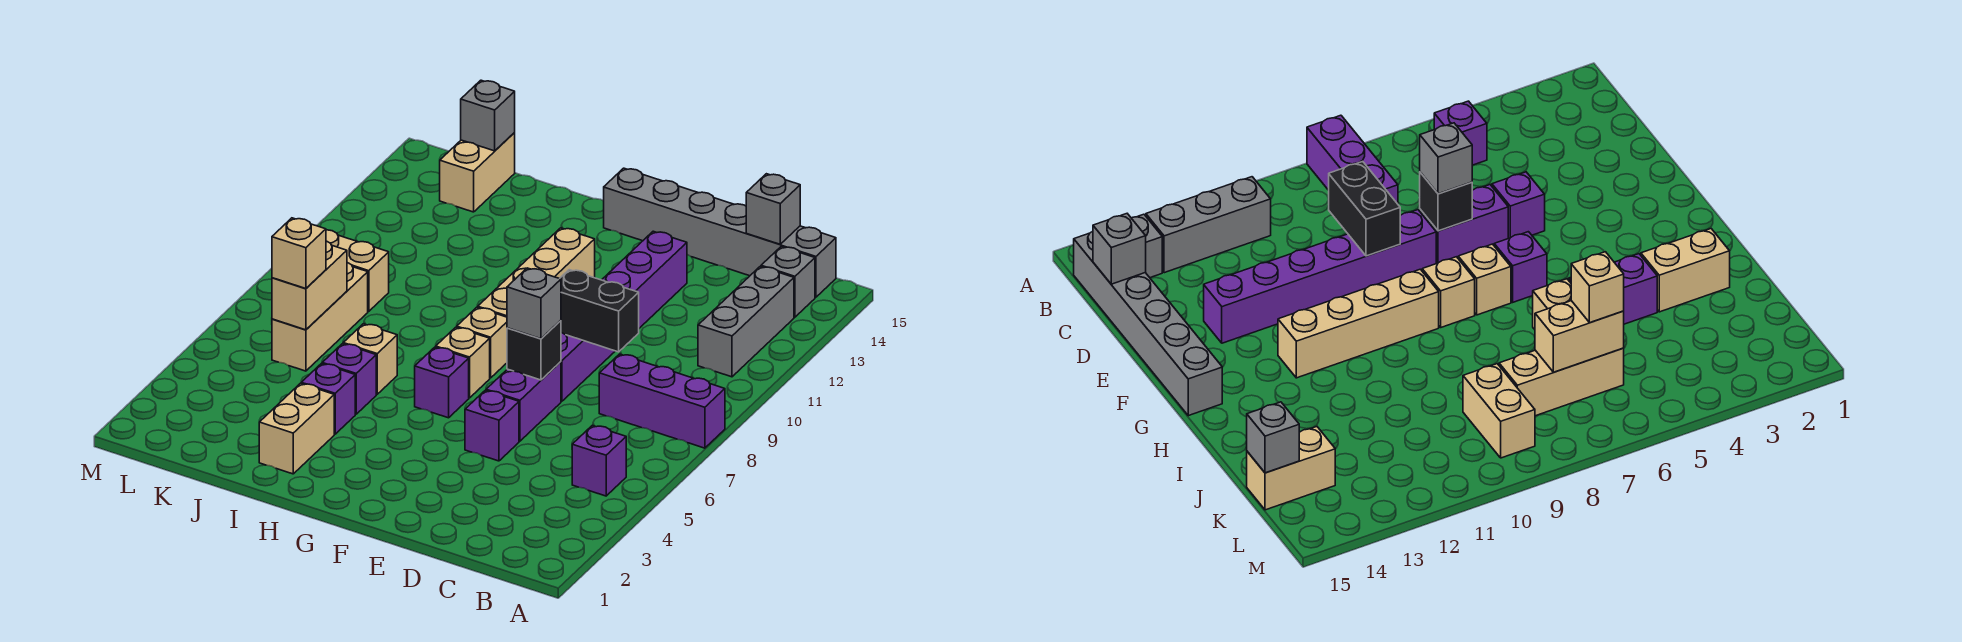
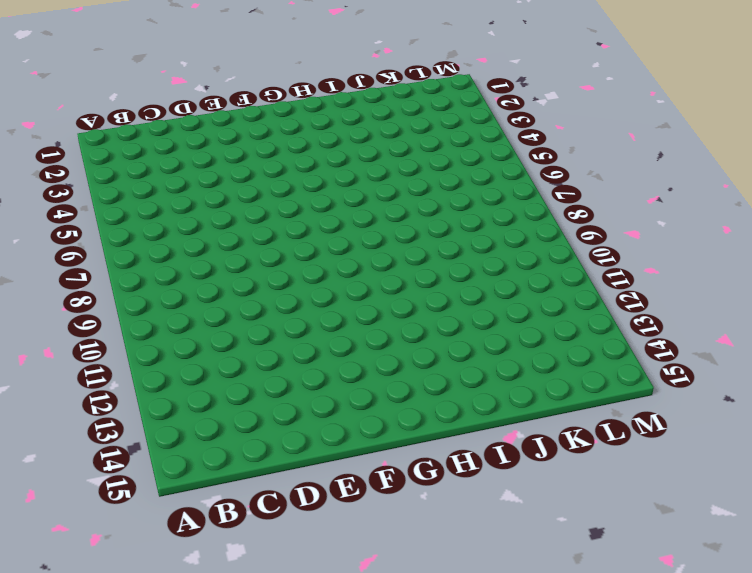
none -> purple 1x3 brick [599,354,725,448]
none -> purple 1x1 brick [572,425,626,496]
none -> grey 1x3 brick [698,266,794,377]

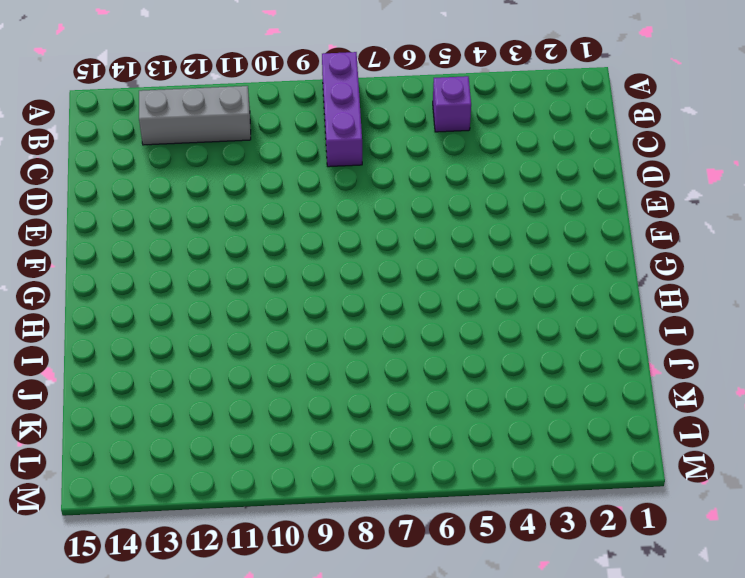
none -> grey 1x1 brick [761,247,815,317]
none -> grey 1x6 brick [604,168,836,297]
none -> purple 1x1 brick [465,390,519,461]

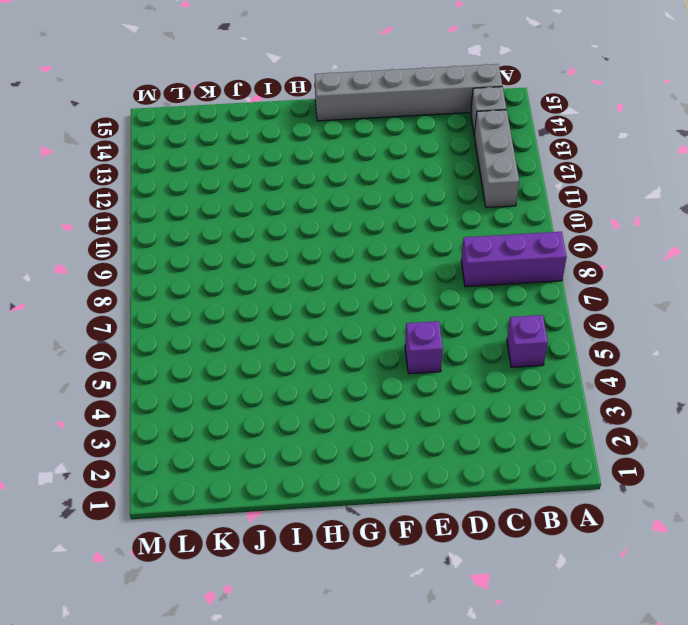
none -> purple 1x2 brick [486,362,561,441]
none -> purple 1x6 brick [561,231,687,401]
none -> purple 1x1 brick [415,347,469,418]

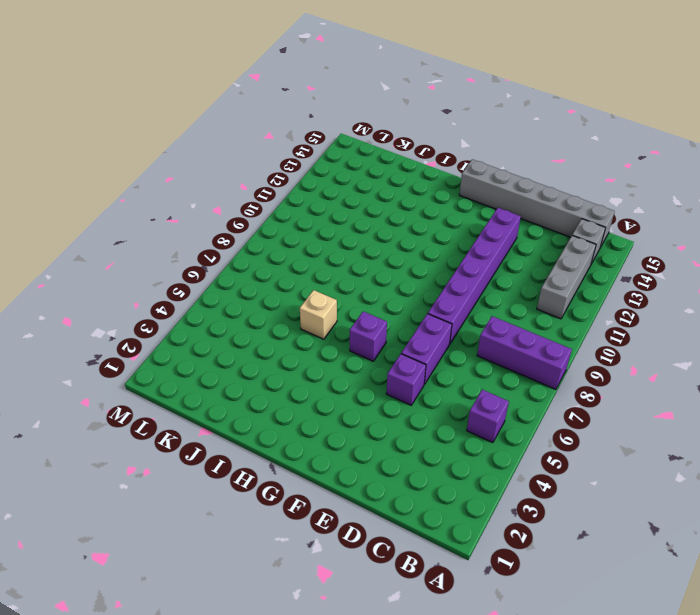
none -> tan 1x1 brick [436,327,490,398]
none -> tan 1x1 brick [457,307,507,378]
none -> tan 1x4 brick [478,228,595,317]

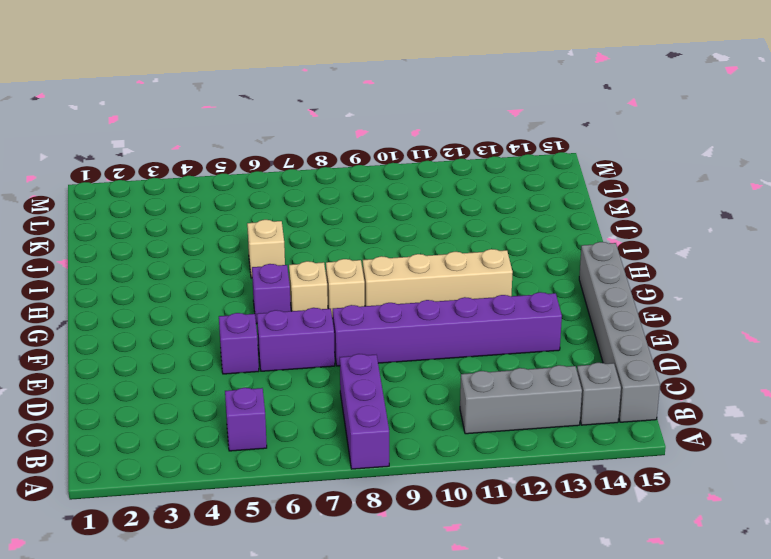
none -> tan 1x2 brick [259,383,334,474]
none -> purple 1x1 brick [301,364,355,434]
none -> purple 1x1 brick [322,344,376,414]

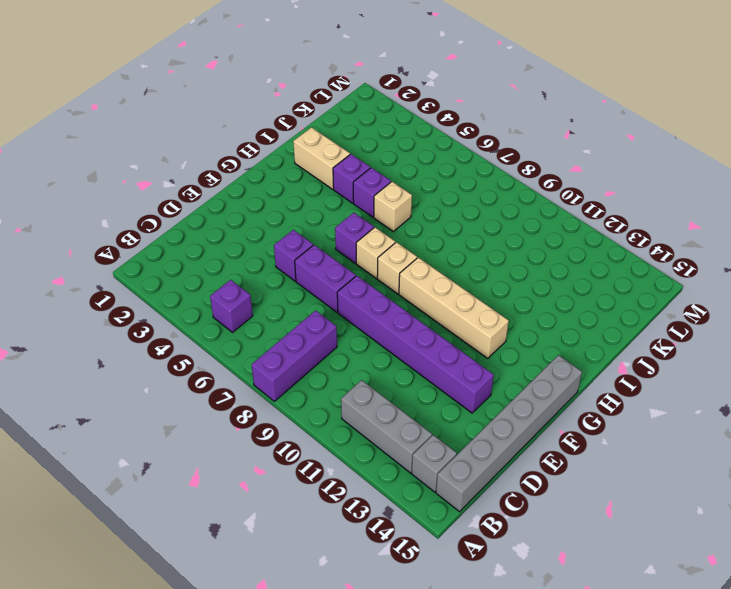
none -> tan 1x3 brick [272,263,368,371]
none -> tan 1x2 brick [326,230,389,311]
none -> tan 1x2 brick [440,133,515,212]

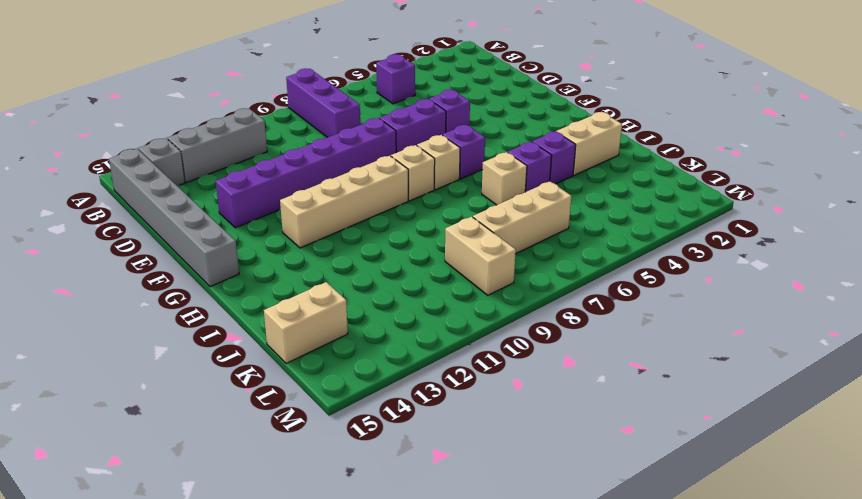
none -> grey 1x1 brick [746,174,800,244]
none -> black 1x2 brick [560,270,639,352]
none -> black 1x1 brick [507,320,561,380]

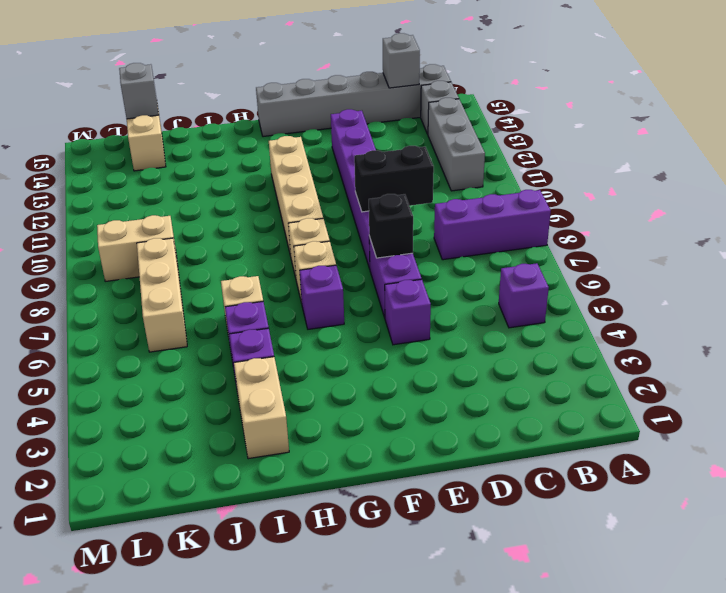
none -> tan 1x2 brick [272,241,347,330]
none -> grey 1x1 brick [507,268,561,339]
none -> tan 1x1 brick [272,218,326,289]

